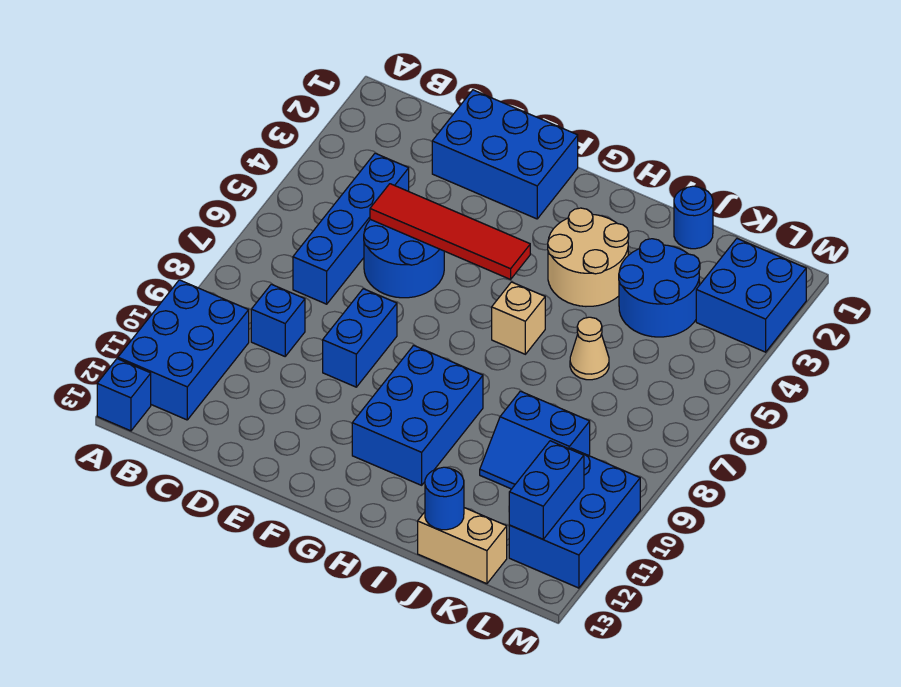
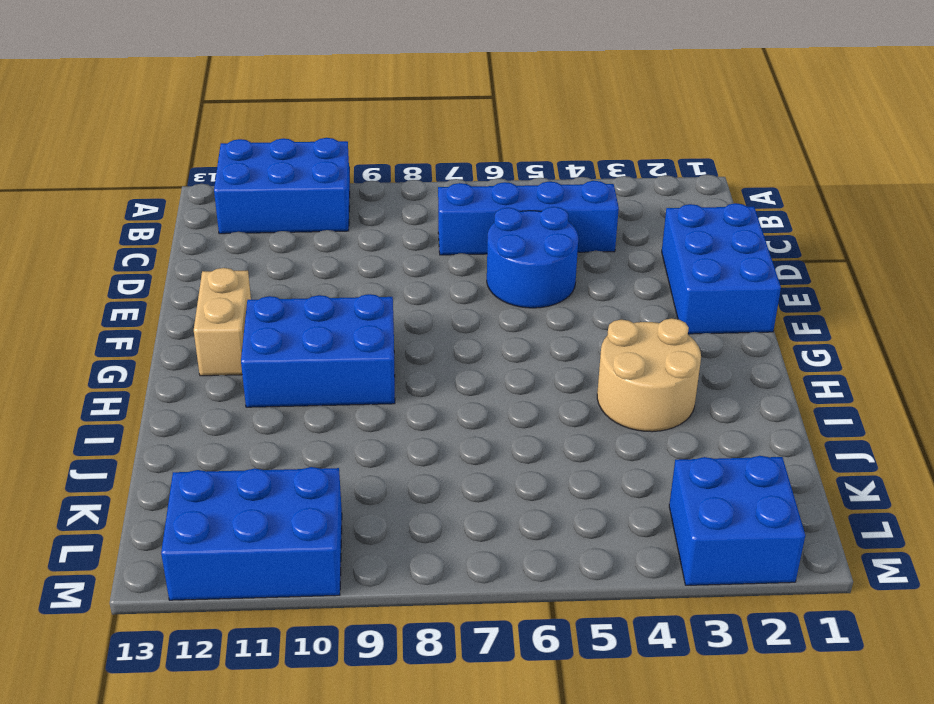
tan 1x2 brick [194,268,251,376] -> tan 1x2 brick moved to [418,508,507,584]
none -> blue 1x1 brick [97,359,151,431]
none -> blue 1x1 brick [251,284,305,356]
none -> blue 1x2 brick [323,289,397,387]

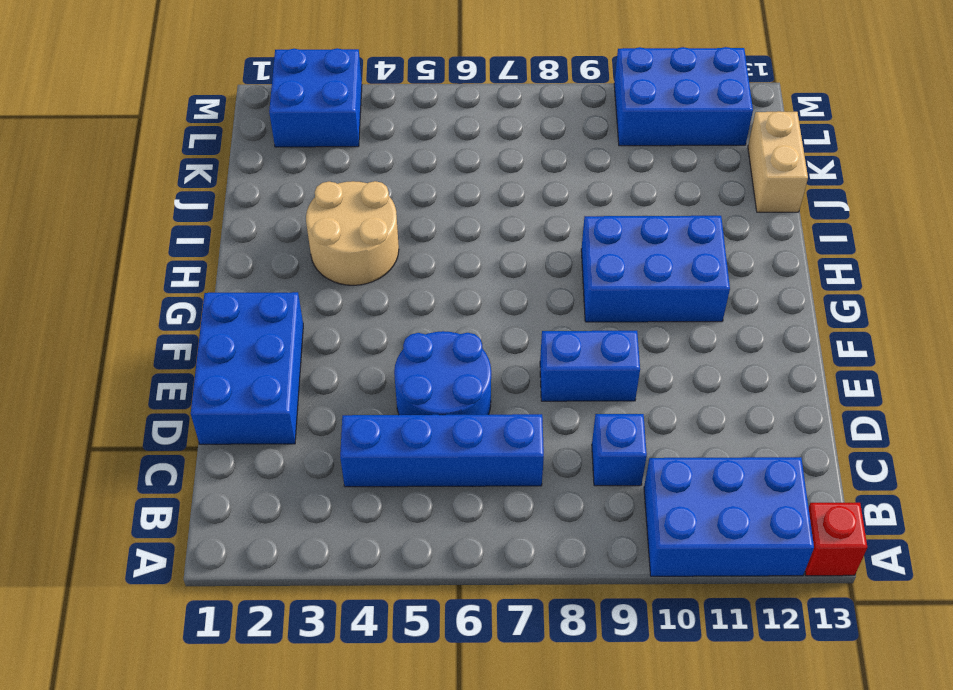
red 1x1 brick [805,503,867,576] -> blue 1x1 brick [97,359,151,431]
none -> tan 1x1 brick [492,282,545,354]
none -> blue 1x1 round brick [674,186,713,249]
none -> blue 2x2 round brick [619,239,700,337]

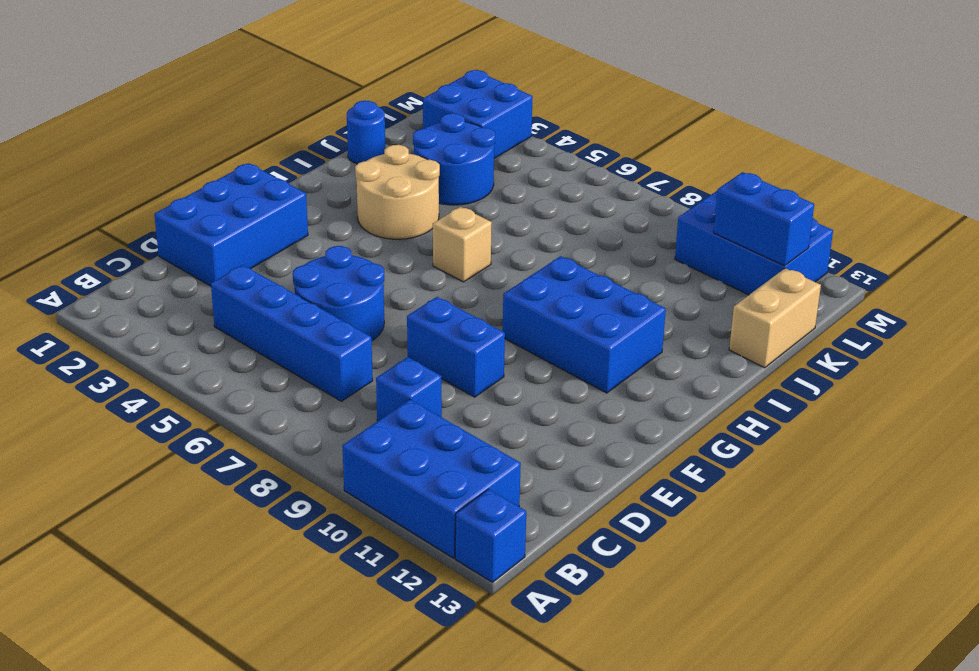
none -> tan 1x1 cone [570,317,609,380]
none -> blue 2x2 slope [480,391,590,489]
none -> red 1x4 tile [370,184,530,279]

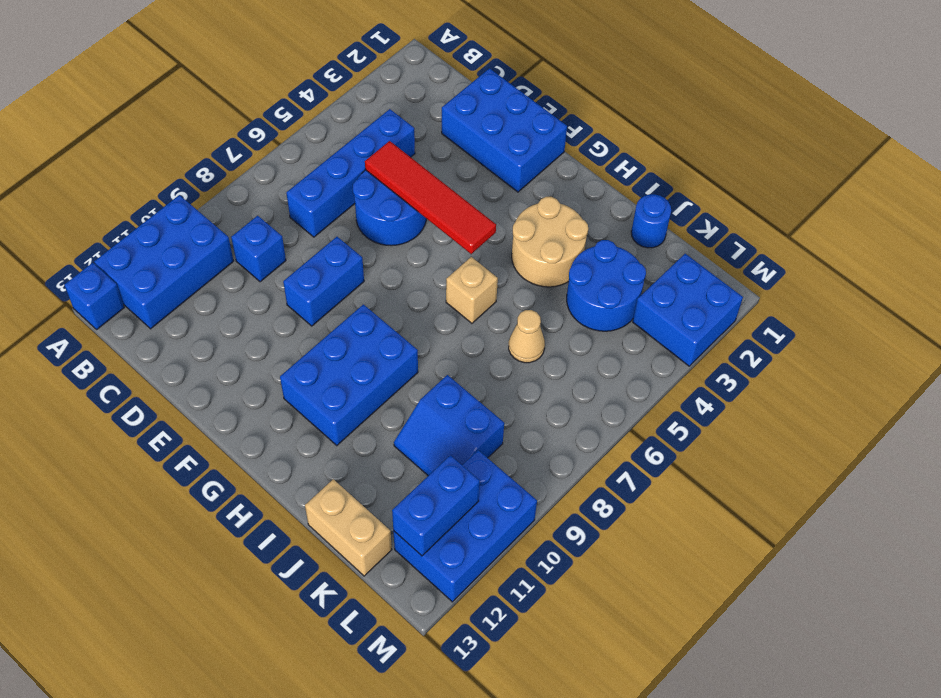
none -> blue 1x1 round brick [425,467,464,530]

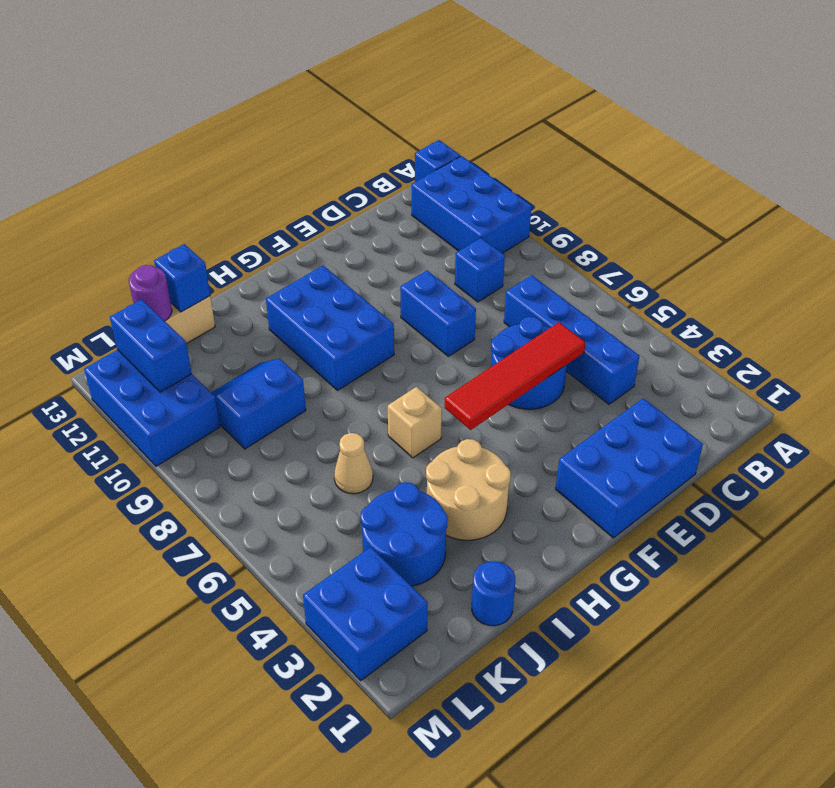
blue 1x1 brick [154,244,210,312] -> blue 1x1 round brick [425,467,464,530]
purple 1x1 round brick [129,265,172,321] -> none

